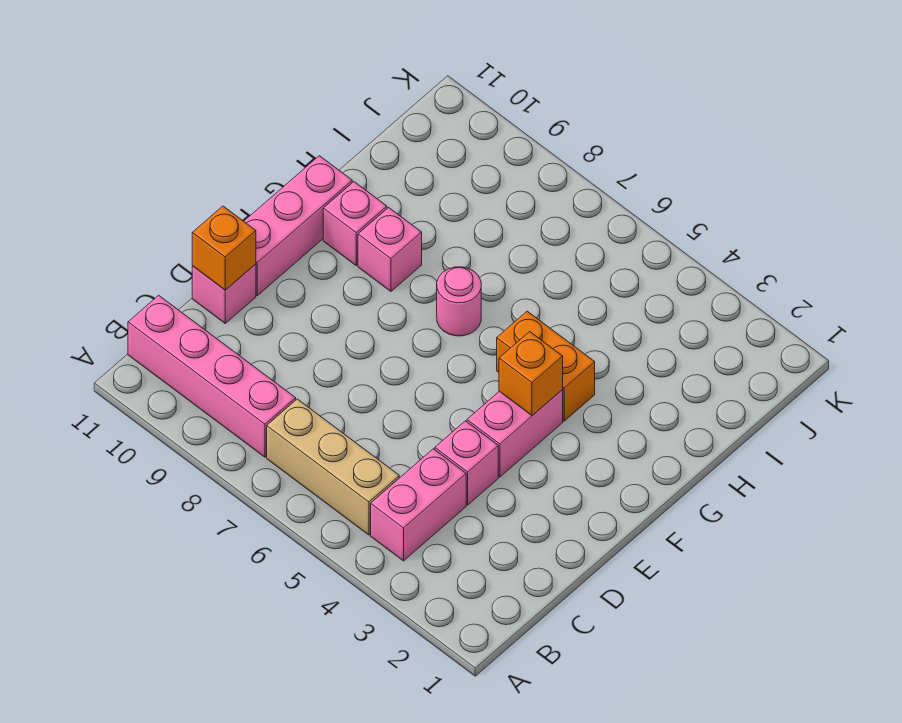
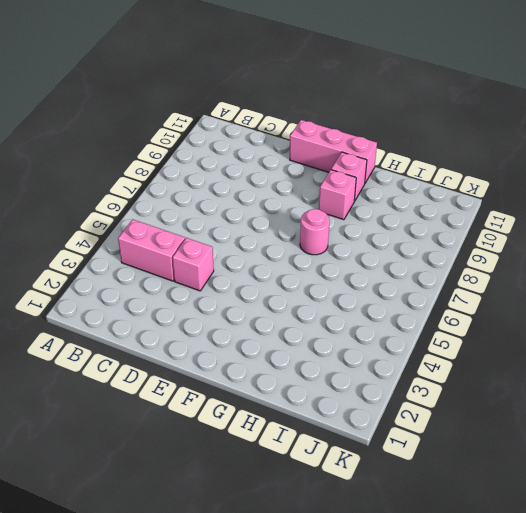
none -> tan 1x3 brick [267,399,399,535]
none -> pink 1x4 brick [128,295,296,457]
none -> pink 1x1 brick [192,264,256,323]

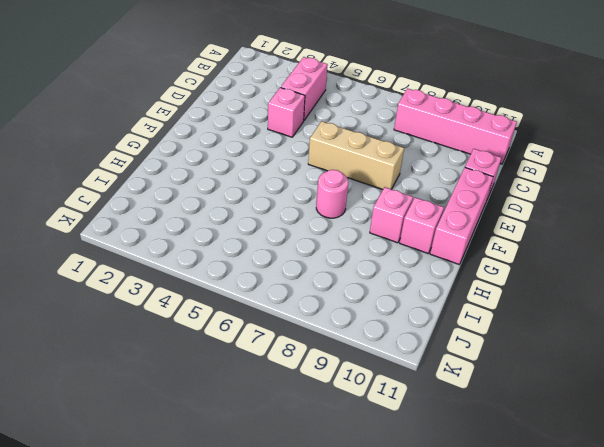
tan 1x3 brick [308,121,404,190] -> tan 1x3 brick moved to [267,399,399,535]
none -> pink 1x2 brick [467,390,563,477]
none -> orange 1x2 brick [497,311,595,421]
none -> orange 1x1 brick [192,206,256,290]

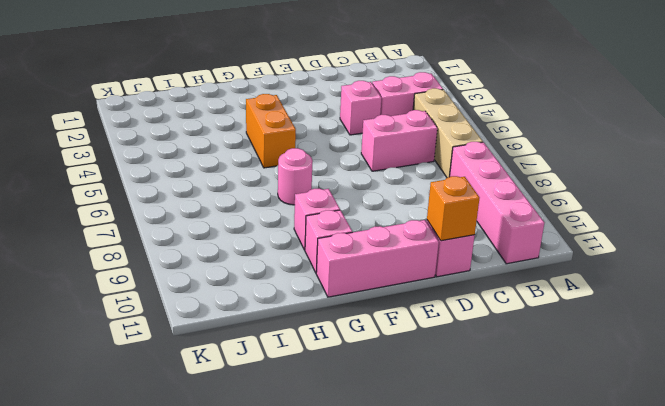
pink 1x2 brick [361,110,437,171] -> pink 1x2 brick moved to [467,390,563,477]
none -> orange 1x1 brick [499,332,563,416]

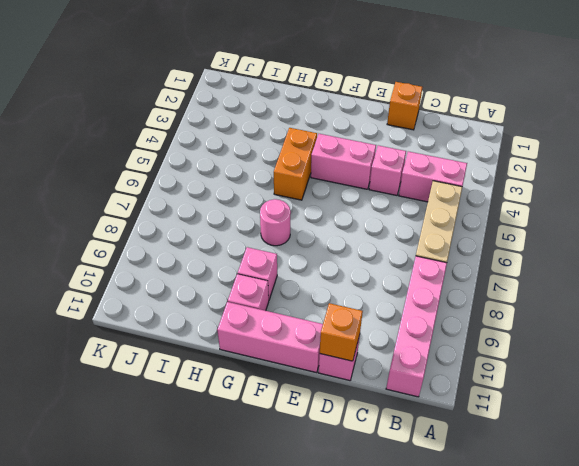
orange 1x1 brick [387,82,422,130] -> orange 1x1 brick moved to [499,332,563,416]

